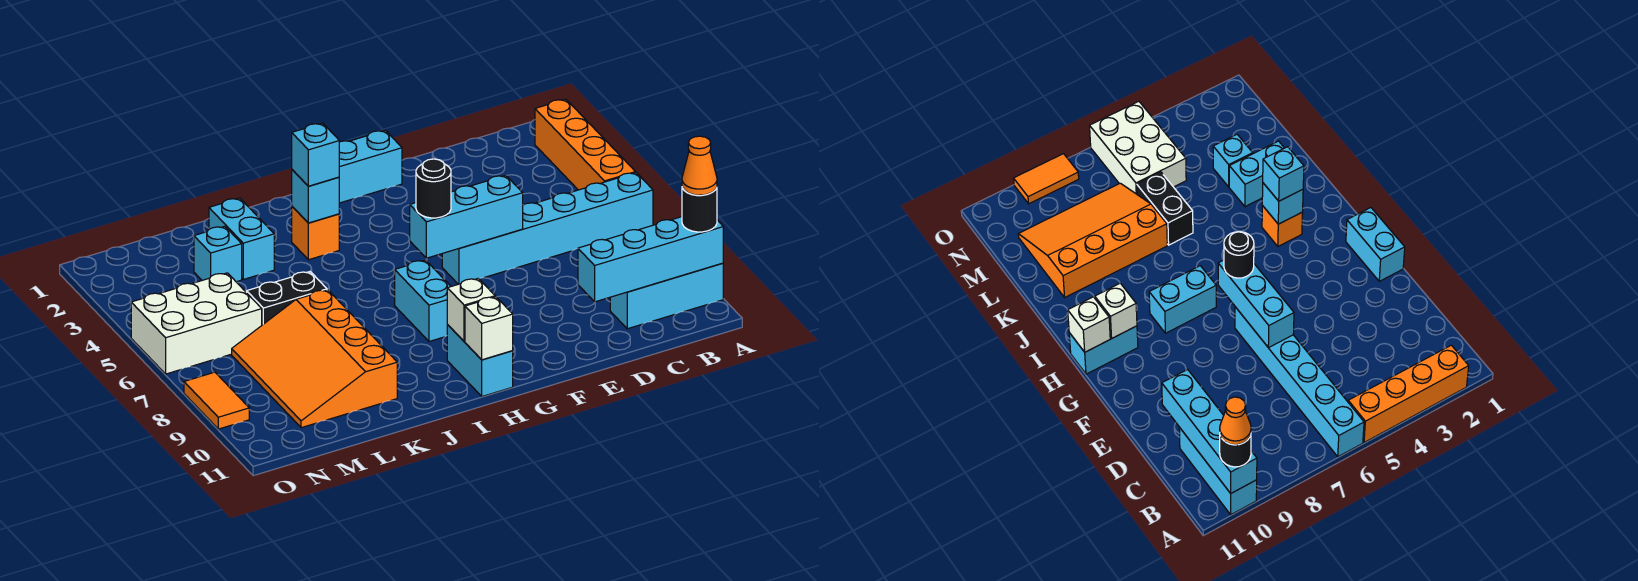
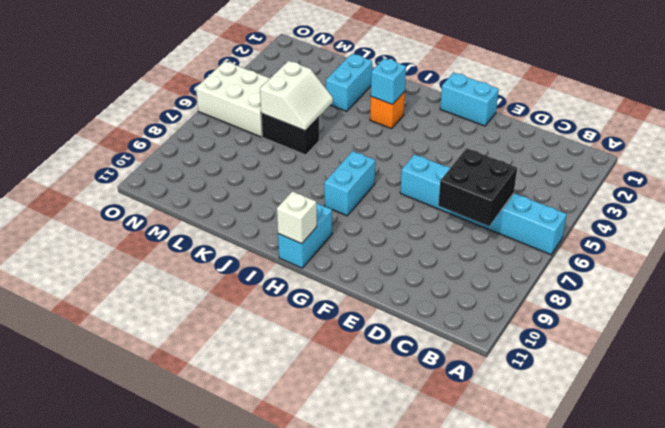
black 2x2 brick [438,148,517,226] -> none
white 2x2 slope [260,61,333,131] -> none
none -> orange 1x4 brick [535,99,636,190]
none -> cyan 1x3 brick [610,263,723,329]
none -> orange 3x4 slope [232,290,397,428]

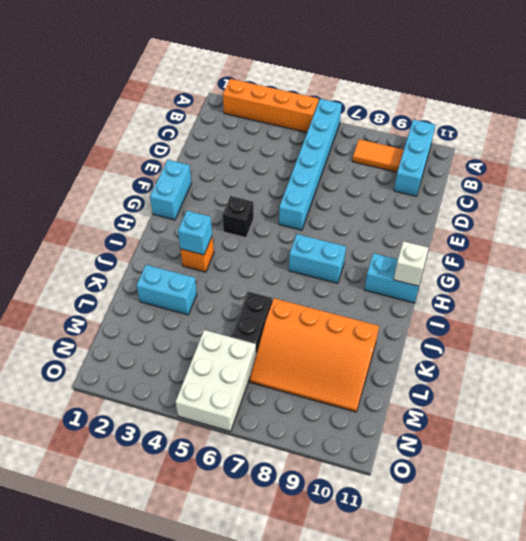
orange 1x2 tile [352,139,404,172] -> orange 1x2 tile moved to [184,372,249,429]
black 1x1 brick [222,196,254,238] -> none
none -> cyan 1x1 brick [194,226,242,282]
none -> cyan 1x4 brick [578,217,723,302]
none -> cyan 1x3 brick [410,175,523,258]

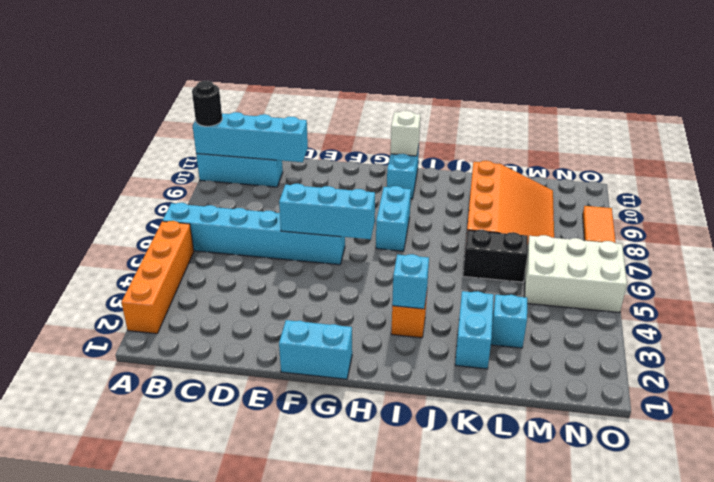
none -> white 1x1 brick [447,278,495,341]
none -> black 1x1 round brick [416,159,451,218]
none -> cyan 1x1 brick [292,123,339,186]

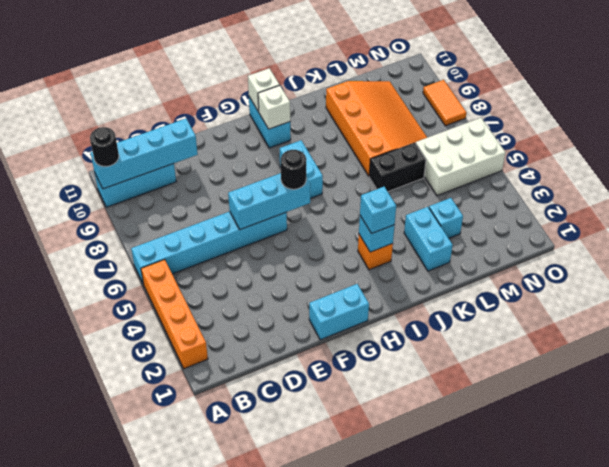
none -> orange 1x1 cone [682,136,717,195]

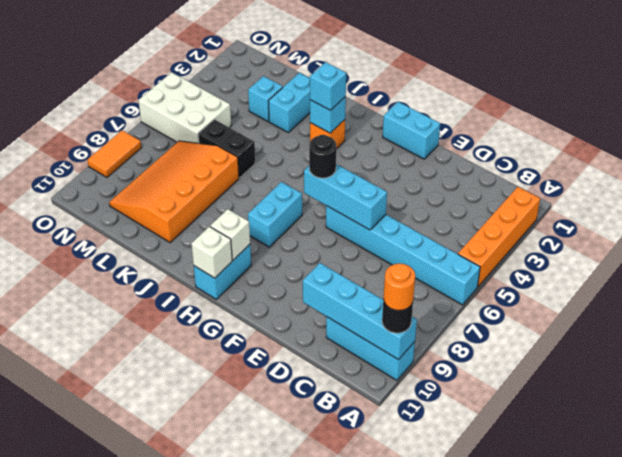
orange 1x1 round brick [383,264,415,311] -> orange 1x1 cone [682,136,717,195]

